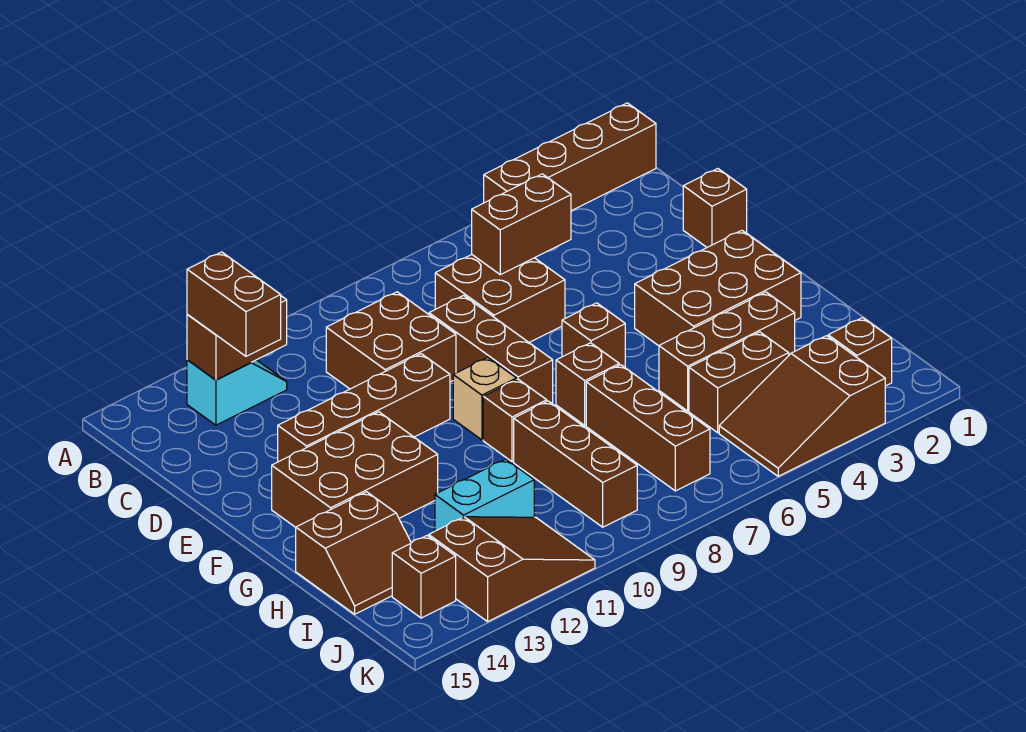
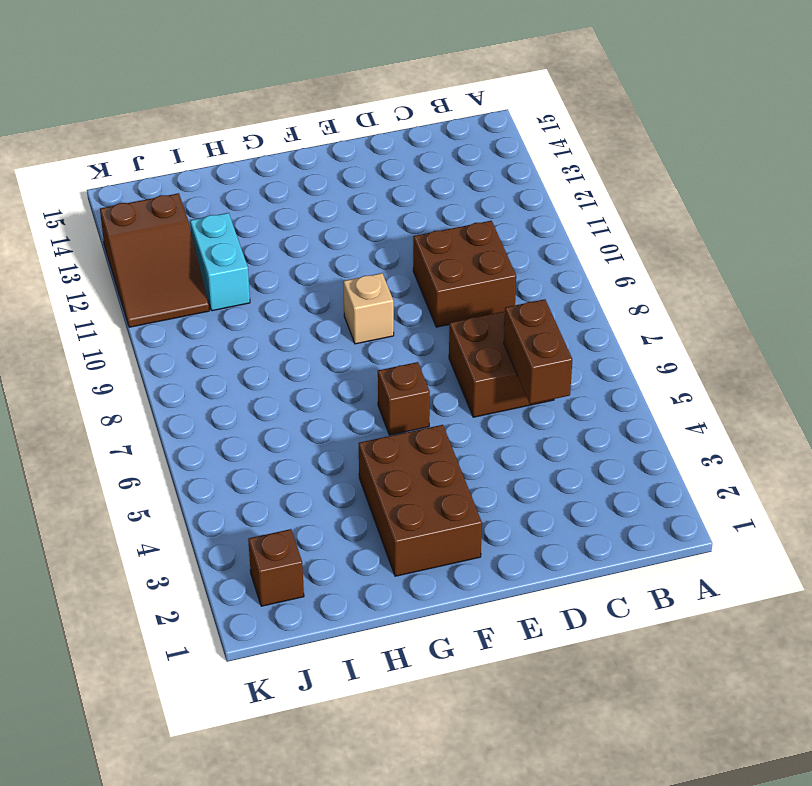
none -> brown 1x4 brick [484,103,656,211]
none -> cyan 1x2 slope [187,360,287,425]
none -> brown 1x1 brick [683,169,747,247]

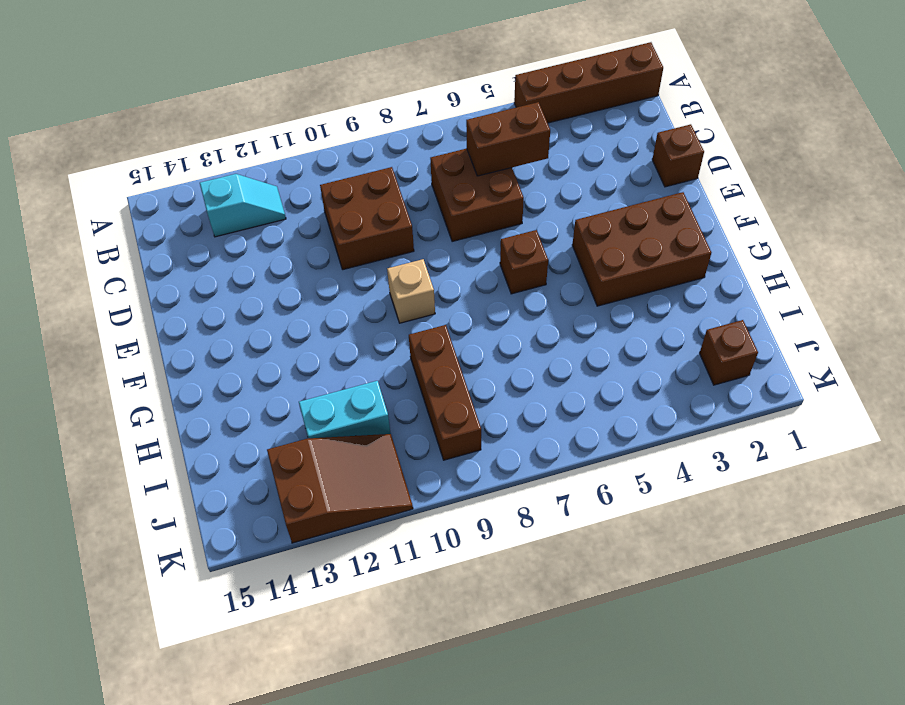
none -> brown 1x3 brick [429,296,553,404]
none -> brown 1x4 brick [278,354,450,462]
none -> brown 2x3 brick [272,412,438,527]

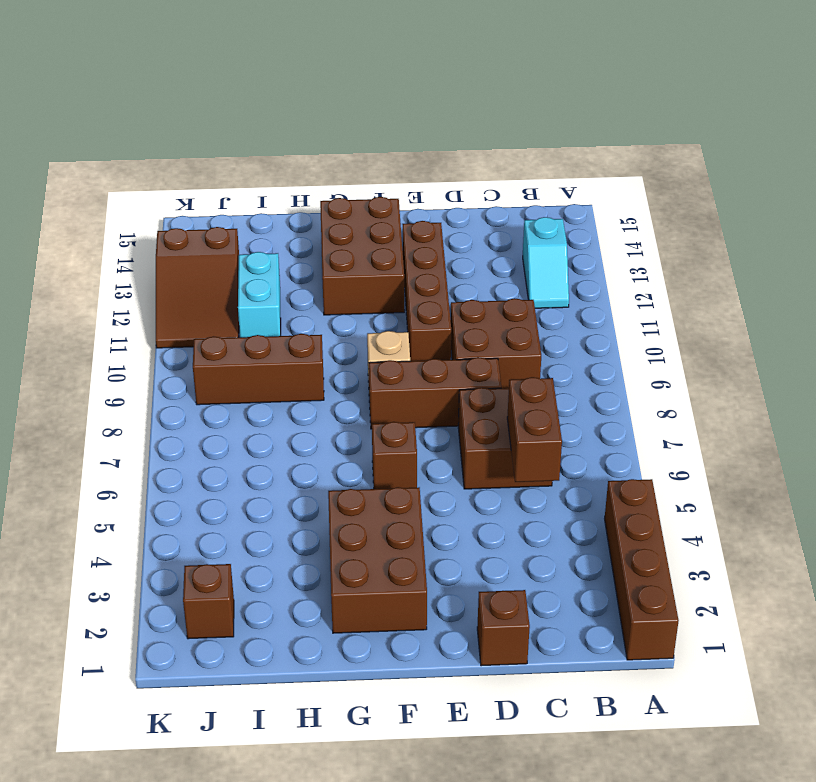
none -> brown 1x1 brick [556,343,619,425]
none -> brown 1x1 brick [483,379,547,462]
none -> brown 1x3 brick [659,292,795,411]

